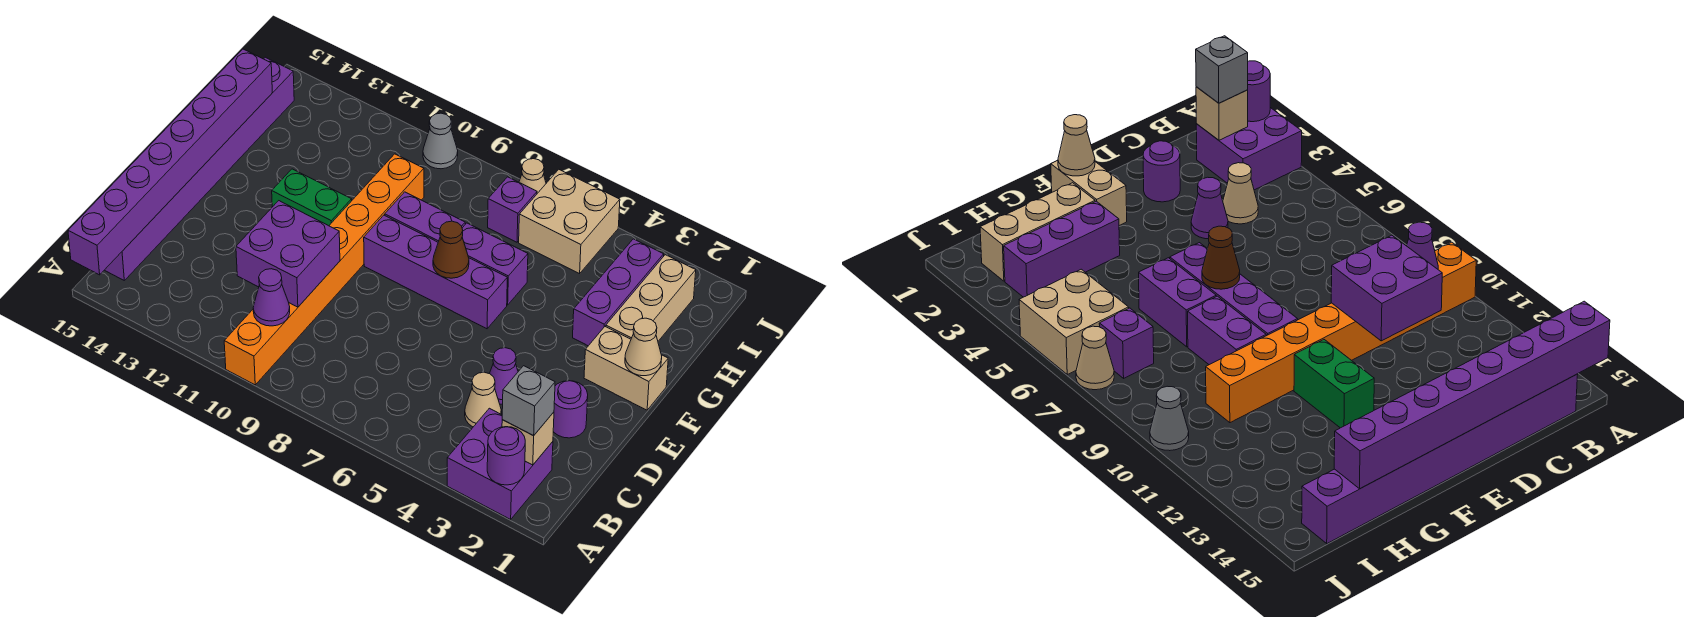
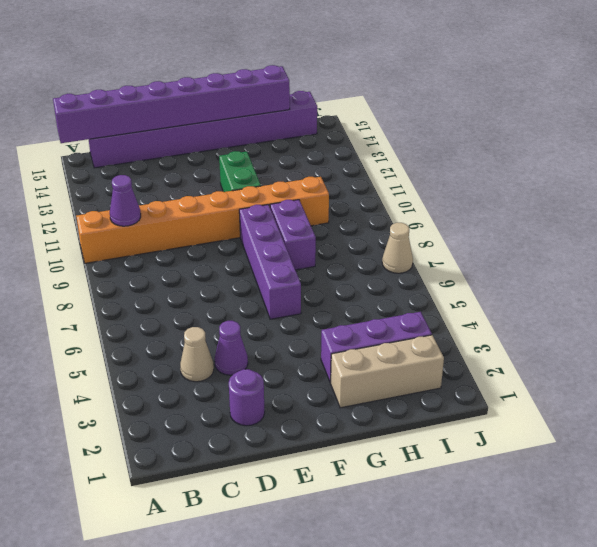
none -> purple 2x2 brick [447,408,553,519]
none -> tan 1x2 brick [584,327,668,410]
none -> purple 1x2 brick [462,223,528,305]

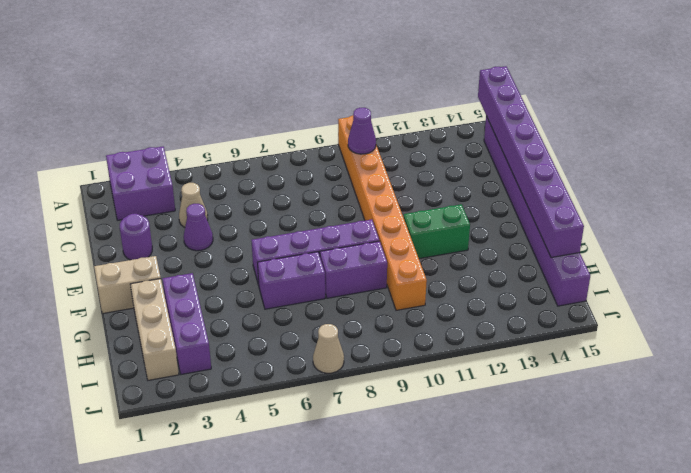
none -> tan 2x2 brick [519,170,620,274]
none -> purple 1x1 brick [488,177,537,242]
none -> grey 1x1 cone [423,113,458,169]

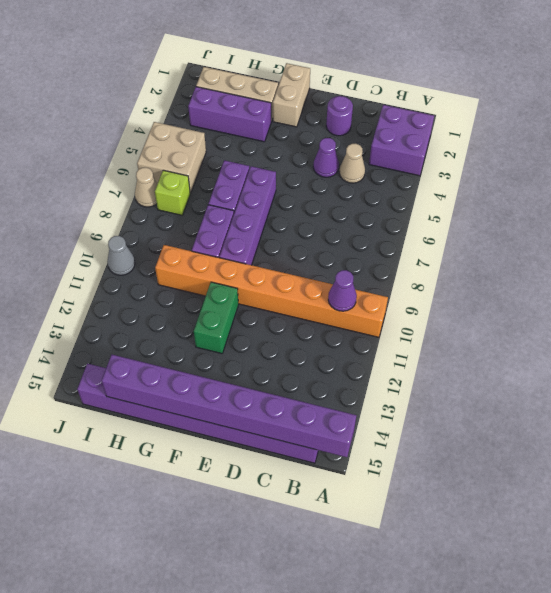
lime 1x1 brick [155,170,190,215] -> purple 1x1 brick [488,177,537,242]
none -> purple 1x1 round brick [487,427,525,485]
none -> tan 1x1 brick [502,412,554,465]
none -> purple 2x2 brick [236,201,340,307]

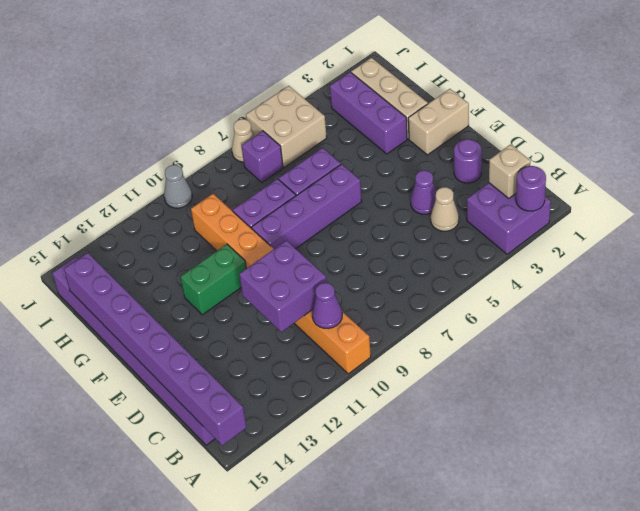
none -> tan 1x1 cone [625,318,662,376]
none -> brown 1x1 cone [433,221,469,278]
none -> grey 1x1 brick [502,366,555,436]

